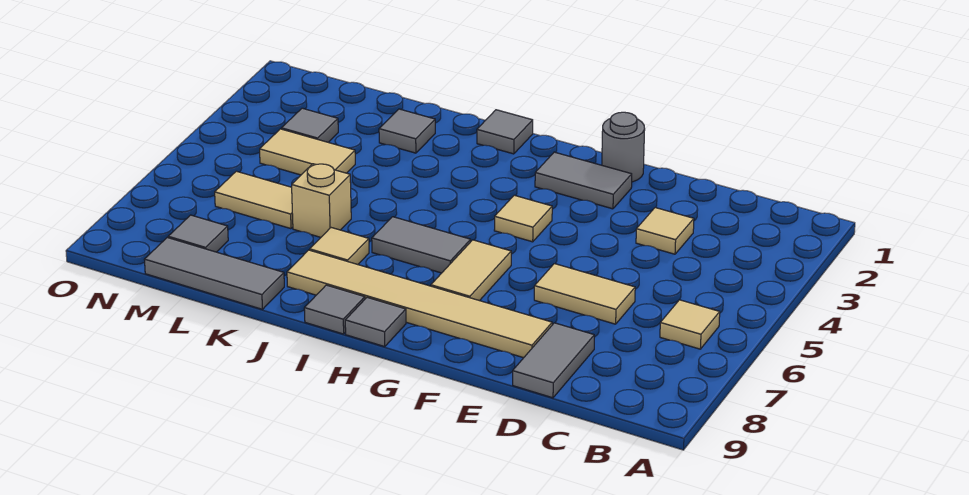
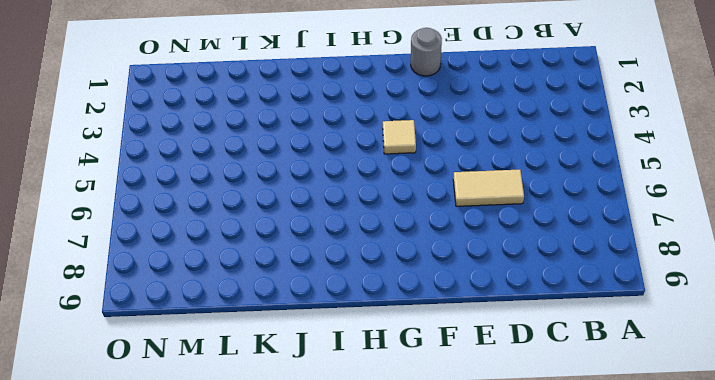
none -> tan 1x1 tile [660,300,720,349]
none -> tan 1x1 tile [636,208,694,254]
none -> grey 1x2 tile [513,323,594,398]

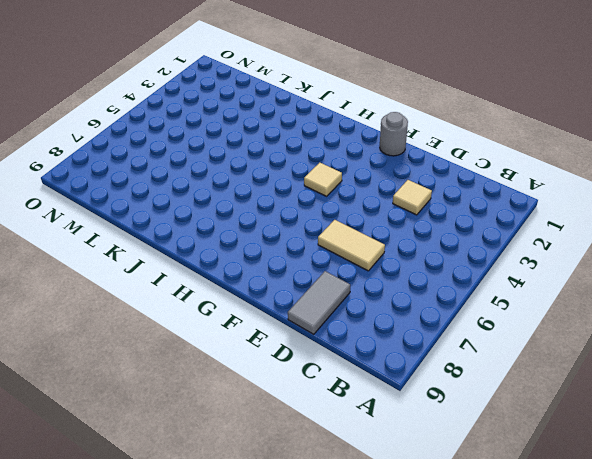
none -> tan 1x1 tile [660,300,720,349]
none -> tan 1x6 tile [287,250,552,358]
none -> grey 1x2 tile [535,152,632,209]

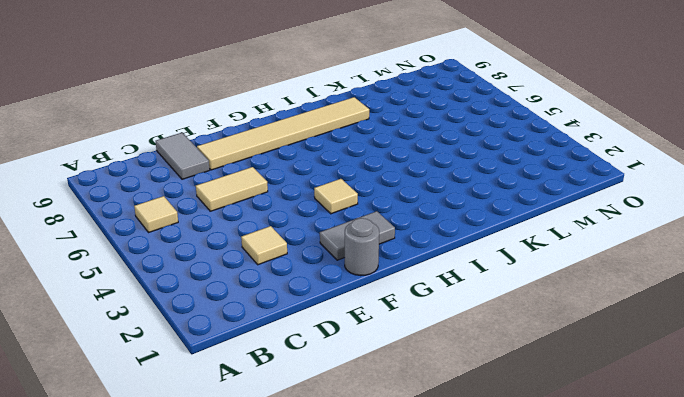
none -> tan 1x2 tile [431,240,511,301]
none -> grey 1x2 tile [372,217,471,273]
none -> grey 1x1 tile [345,297,406,347]

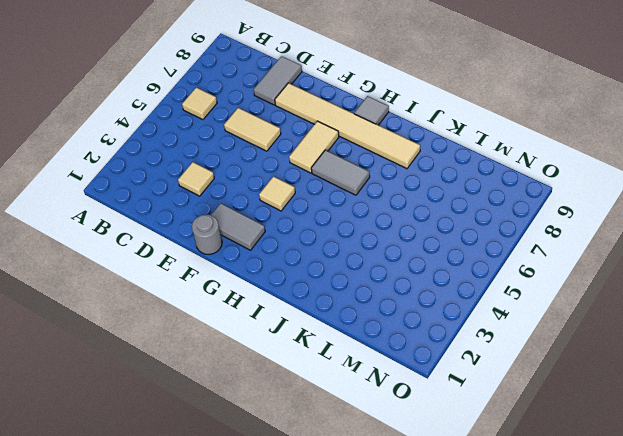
none -> grey 1x1 tile [477,110,533,154]
none -> grey 1x1 tile [304,285,365,334]
none -> tan 1x1 tile [310,228,369,265]

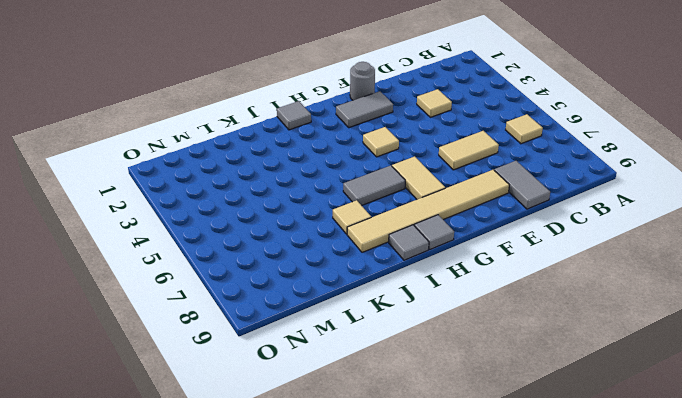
none -> grey 1x1 tile [379,109,435,153]
none -> tan 1x1 brick [292,164,351,237]
none -> grey 1x3 tile [144,238,284,309]

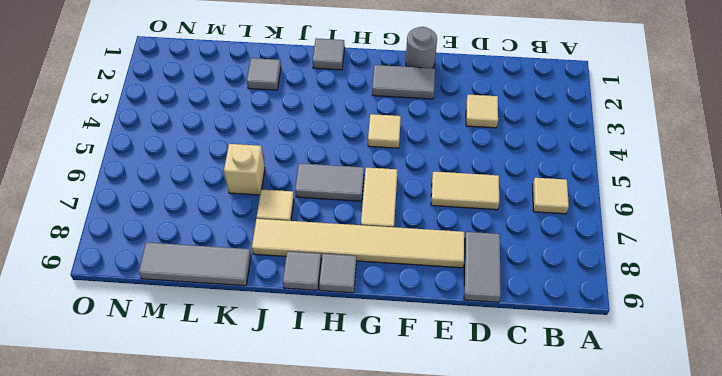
none -> tan 1x2 tile [260,129,355,175]
none -> tan 1x2 tile [215,171,293,229]
none -> grey 1x1 tile [281,108,338,142]

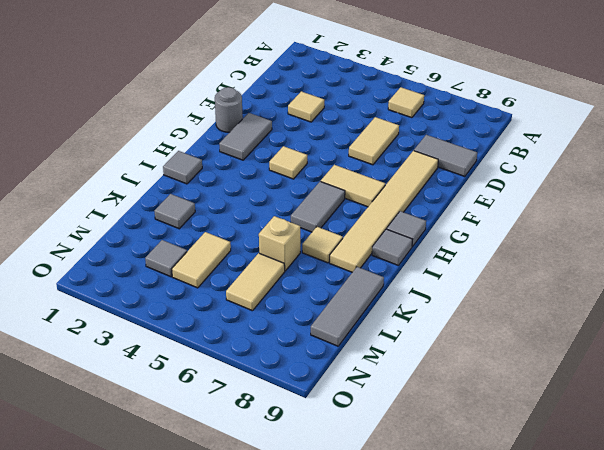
none -> grey 1x1 tile [168,215,228,252]

